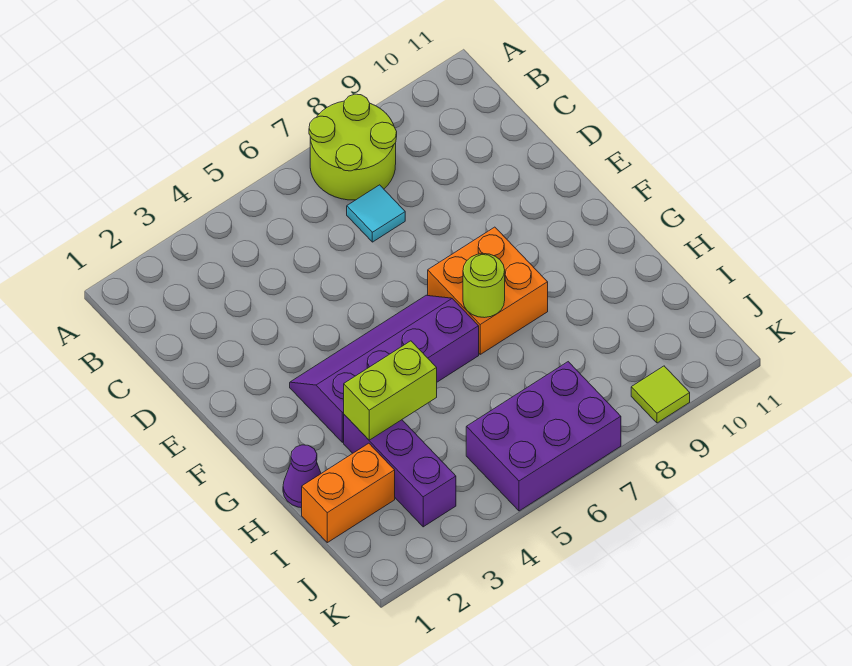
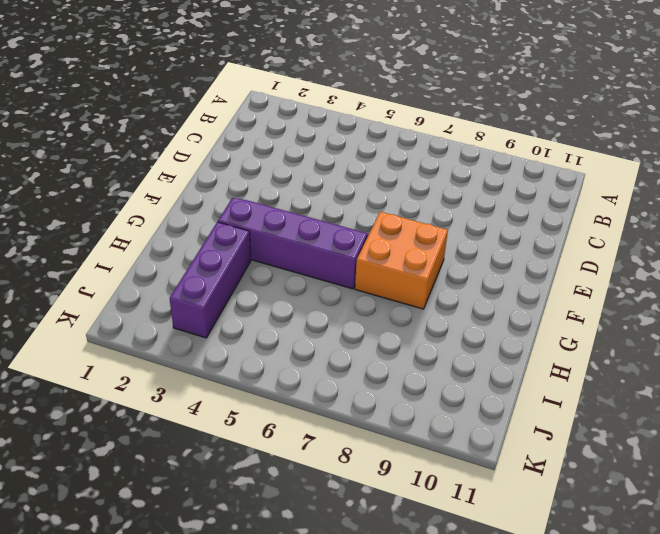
none -> lime 2x2 round brick [309,94,397,200]
none -> cyan 1x1 tile [347,185,405,242]

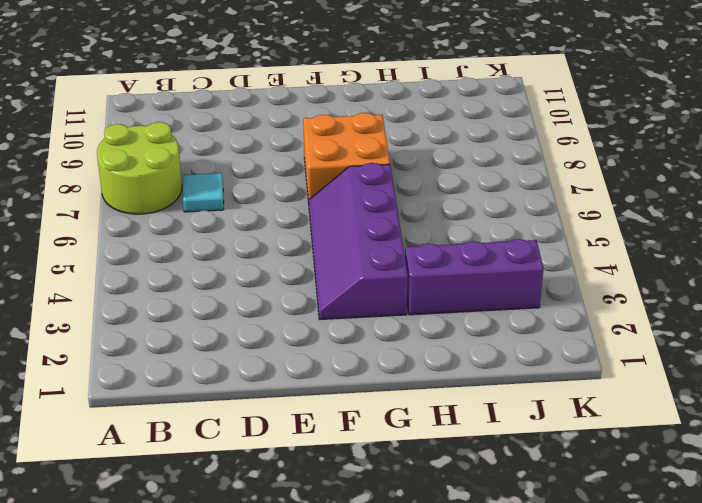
none -> purple 1x1 cone [283,445,321,508]
none -> orange 1x2 brick [302,443,395,543]

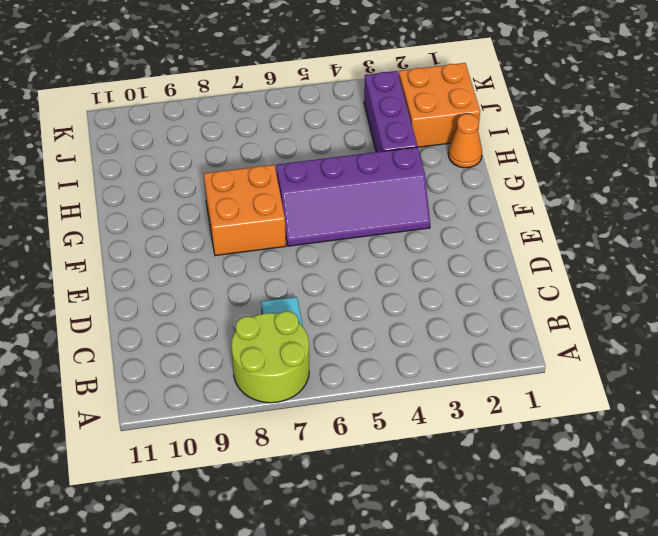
orange 1x1 cone [448,114,482,168] -> purple 1x1 cone [283,445,321,508]
orange 2x2 brick [399,63,480,147] -> orange 1x2 brick [302,443,395,543]
none -> purple 2x3 brick [466,362,621,511]
none -> lime 1x1 tile [631,366,690,423]

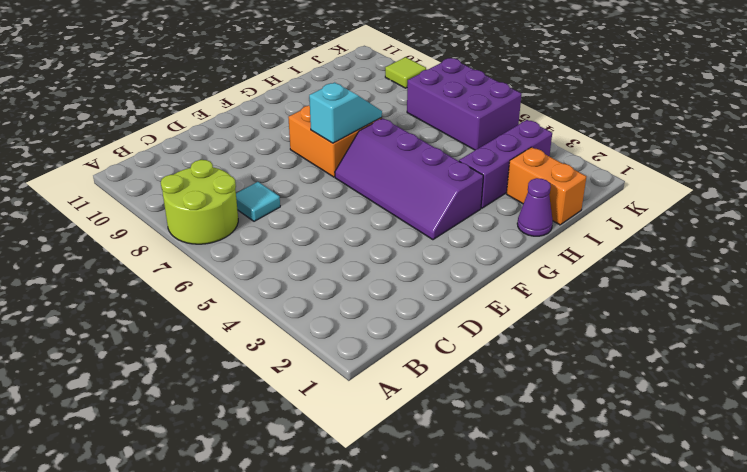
cyan 1x2 slope [309,82,382,143] -> lime 1x1 round brick [463,254,505,318]
none -> lime 1x2 brick [344,341,437,440]

